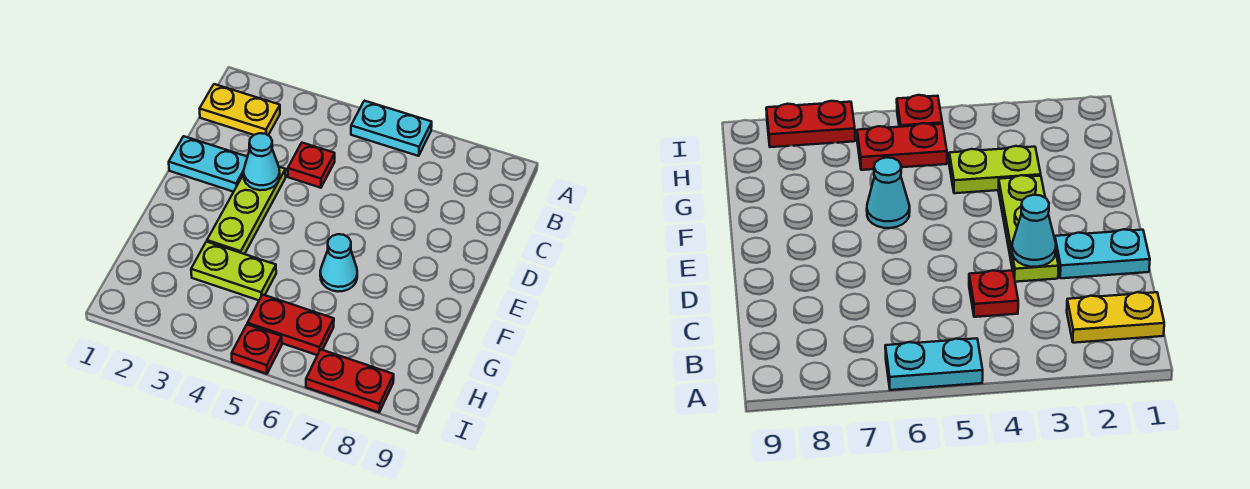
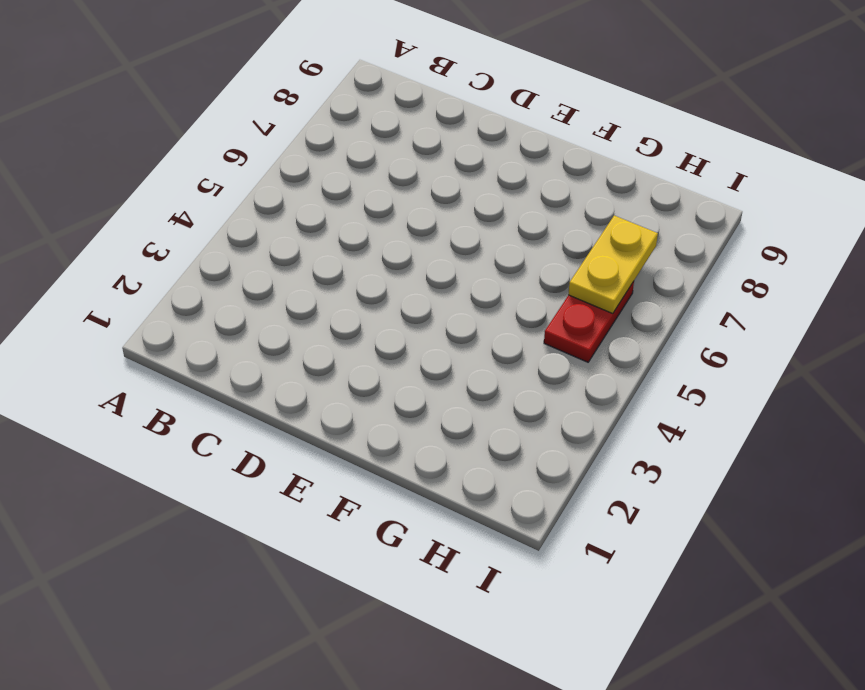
yellow 1x2 plate [568,216,658,313] -> yellow 1x2 plate moved to [200,84,280,135]
none -> cyan 1x2 plate [351,101,432,156]
none -> red 1x1 plate [288,143,335,188]

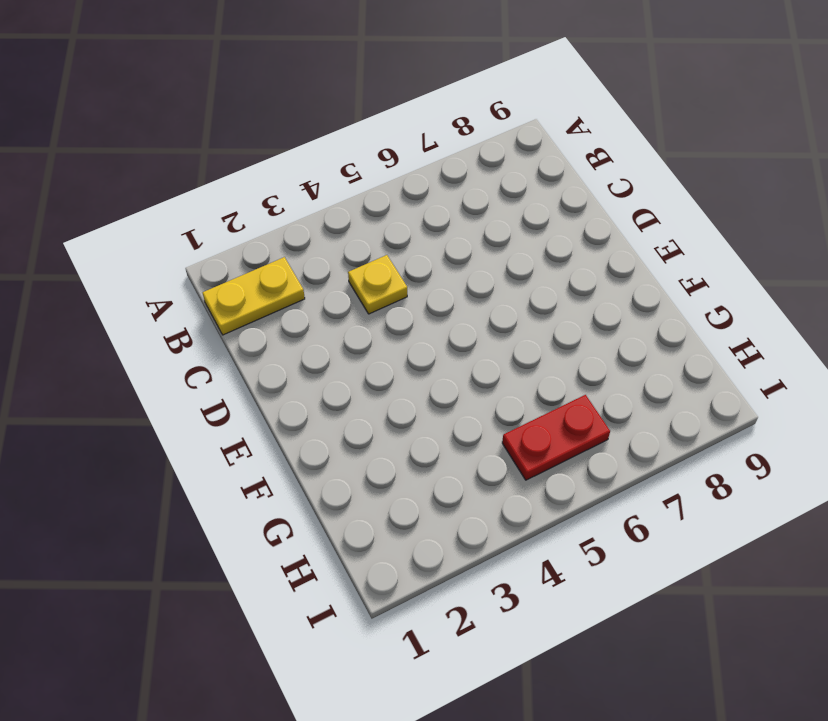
yellow 1x1 plate [348,255,407,314] -> red 1x1 plate [288,143,335,188]
none -> cyan 1x2 plate [351,101,432,156]
none -> cyan 1x2 plate [169,136,247,192]

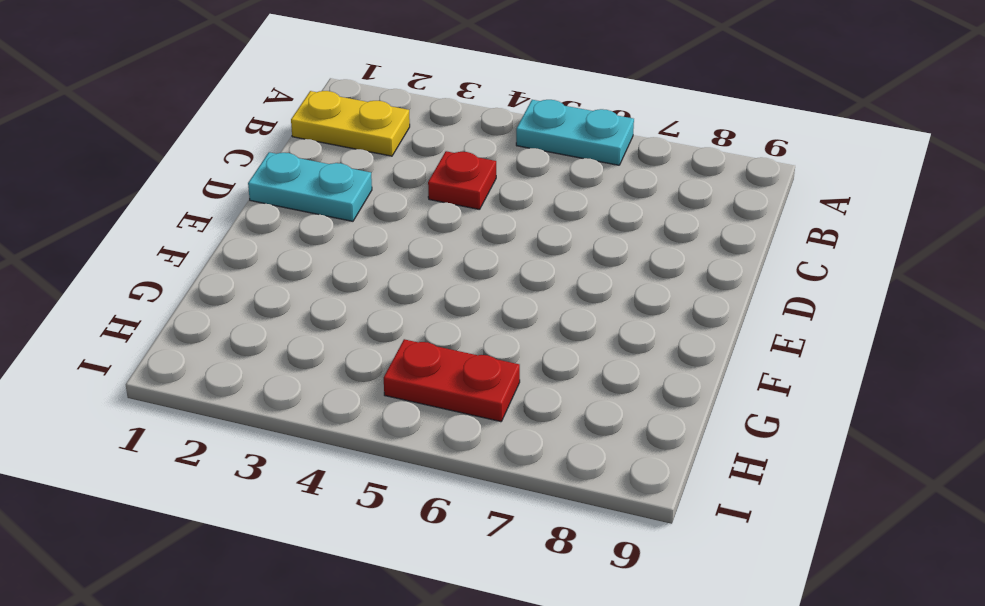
none -> lime 1x3 plate [207,167,286,254]
none -> cyan 1x1 cone [320,234,357,292]

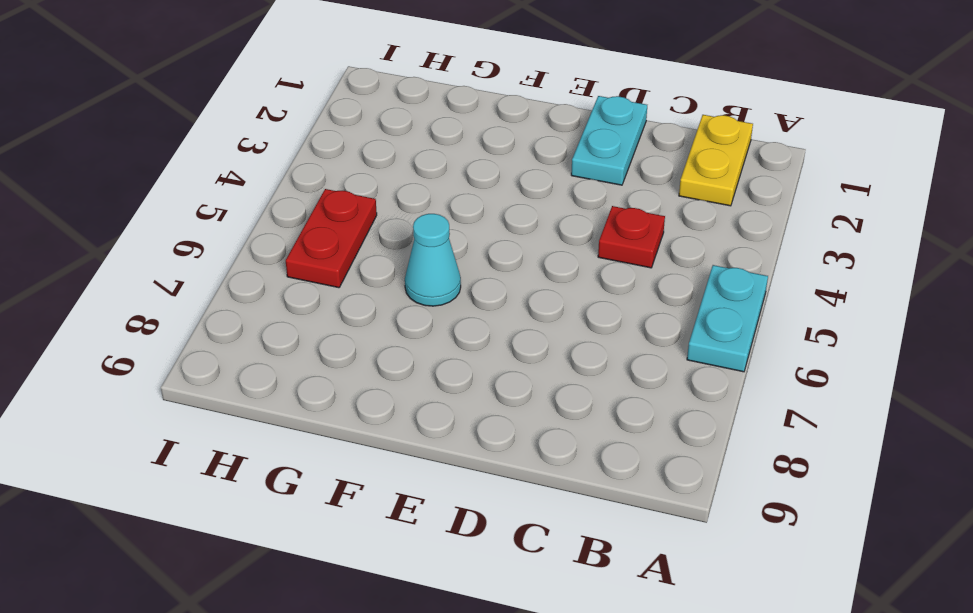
none -> lime 1x3 plate [207,167,286,254]
none -> lime 1x2 plate [191,242,276,300]

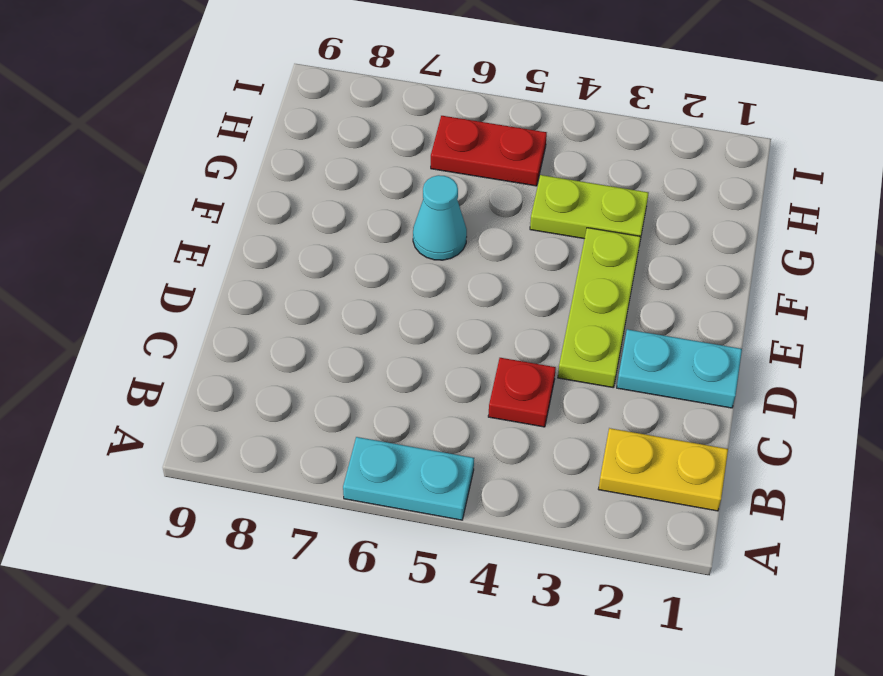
none -> red 1x1 plate [232,324,282,374]
none -> red 1x2 plate [306,350,394,412]

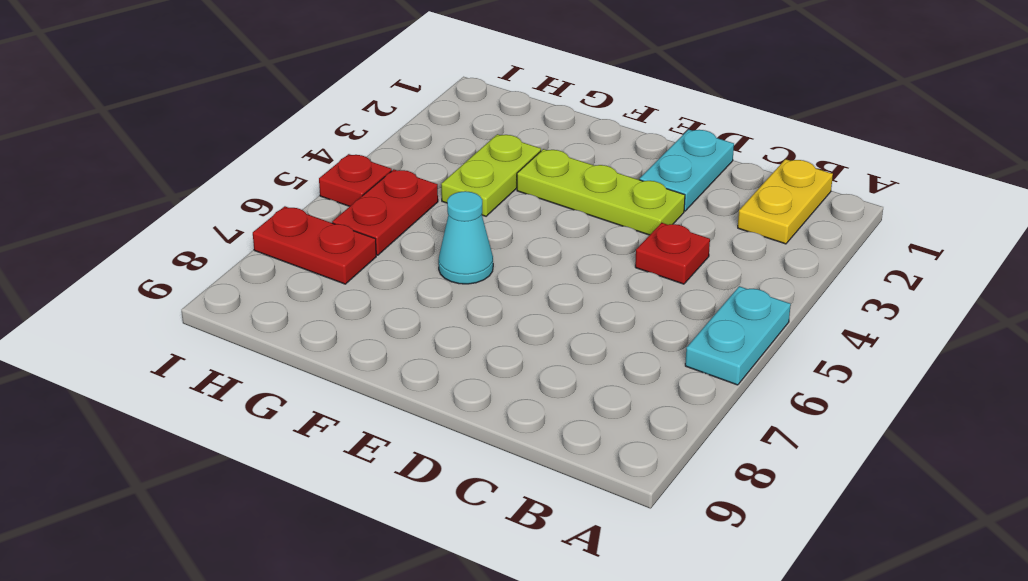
red 1x2 plate [253,206,376,284] -> red 1x2 plate turned to [306,350,394,412]
none -> cyan 1x1 cone [244,133,280,190]

